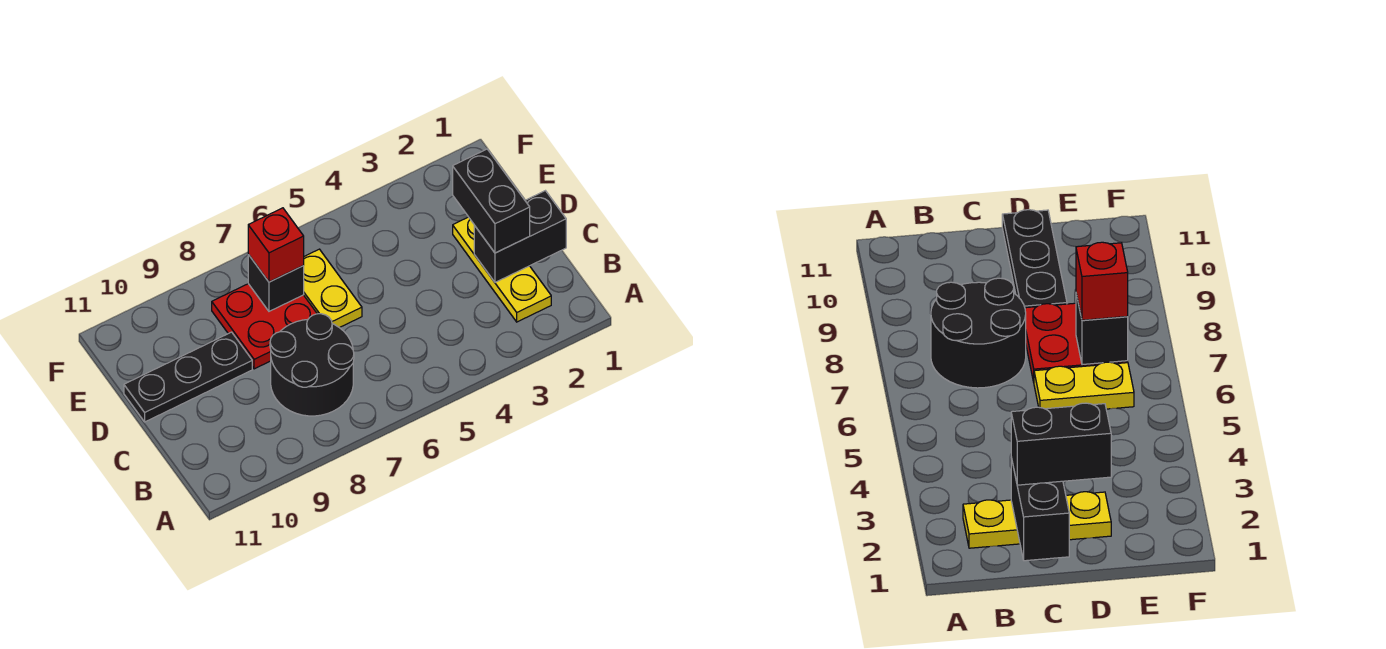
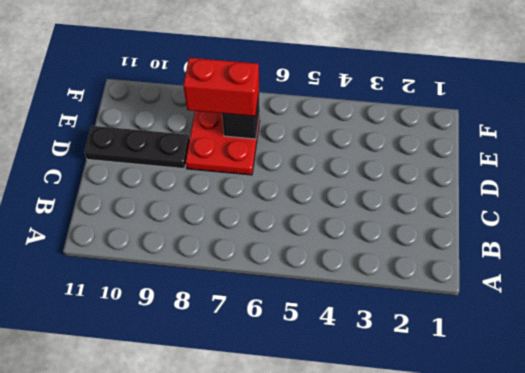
red 1x2 brick [183,58,259,116] -> red 1x1 brick [248,208,304,282]
none -> yellow 1x3 plate [453,217,551,322]
none -> black 2x2 round brick [270,314,354,416]

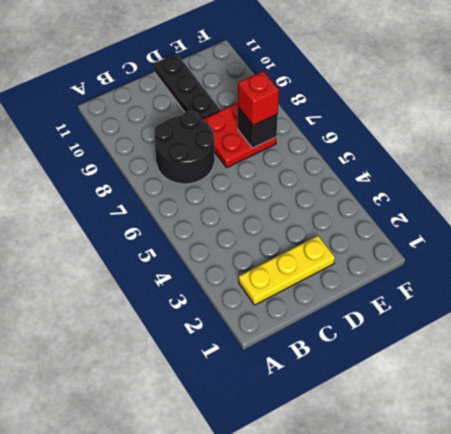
none -> yellow 1x2 plate [303,249,362,328]
none -> black 1x2 brick [474,191,566,282]

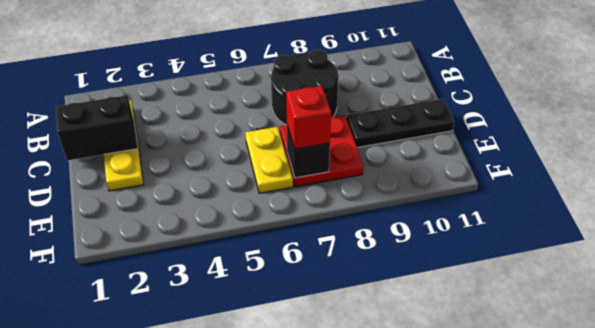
none -> black 1x2 brick [453,149,530,253]

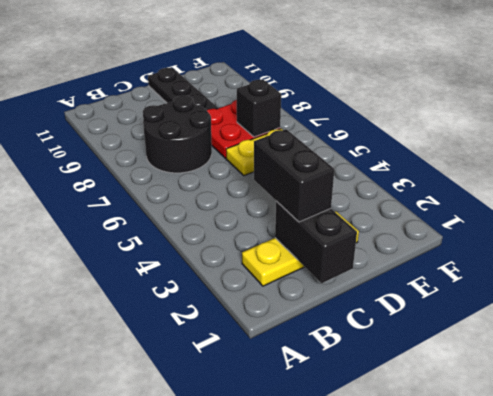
black 1x2 brick [254,129,334,222] -> black 1x2 brick turned to [453,149,530,253]
none -> red 1x1 brick [248,208,304,282]

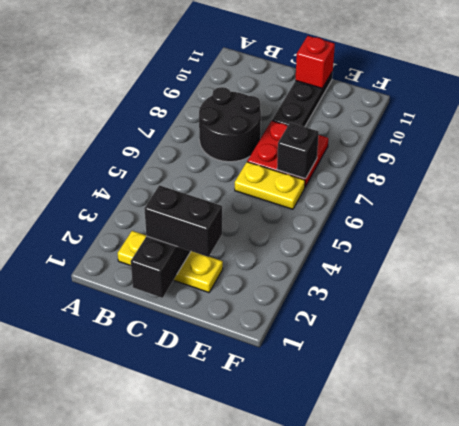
red 1x1 brick [295,36,335,88] -> red 1x1 brick moved to [248,208,304,282]

